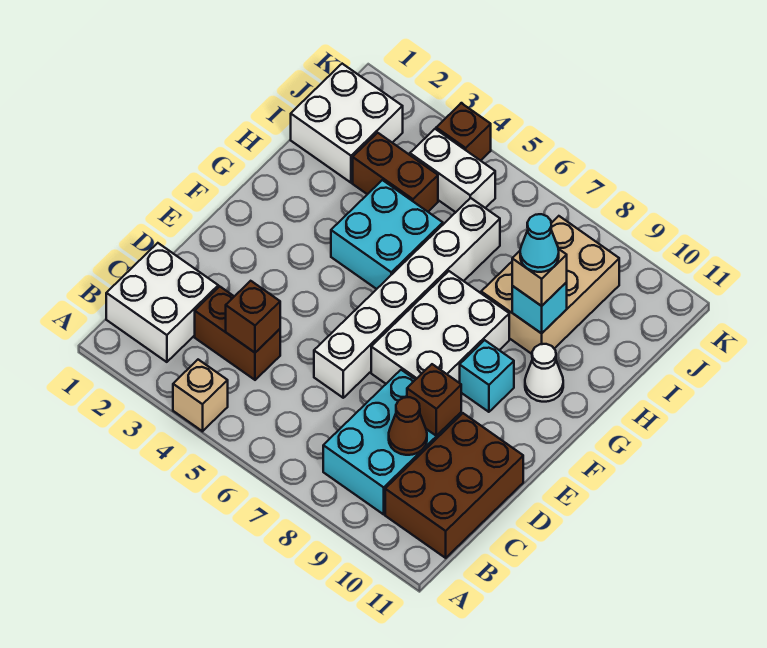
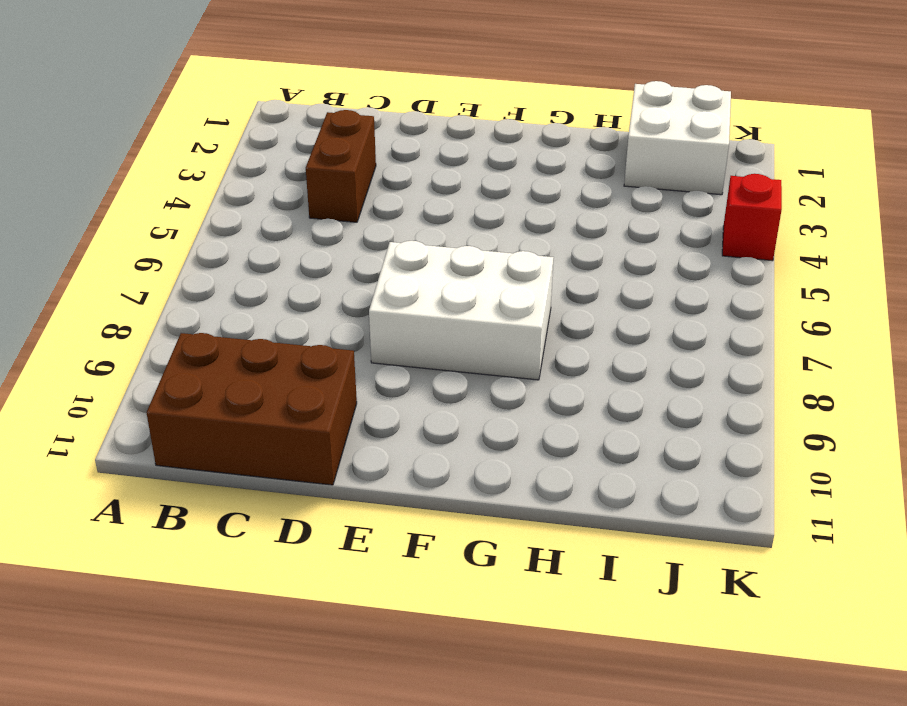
red 1x1 brick [722,174,782,261] -> brown 1x1 brick [436,103,491,161]
none -> tan 1x1 brick [173,360,228,431]
none -> white 2x2 brick [106,243,218,362]
none -> cyan 2x3 brick [323,370,461,514]

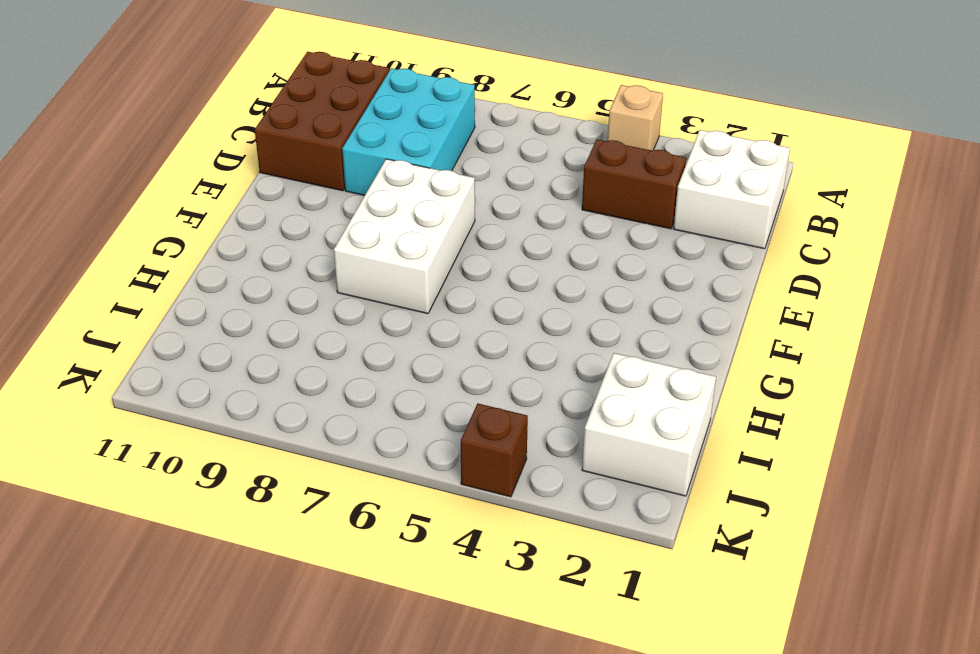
none -> white 1x6 brick [314,198,500,398]
none -> cyan 1x1 brick [460,340,514,412]
none -> cyan 2x2 brick [331,180,443,289]

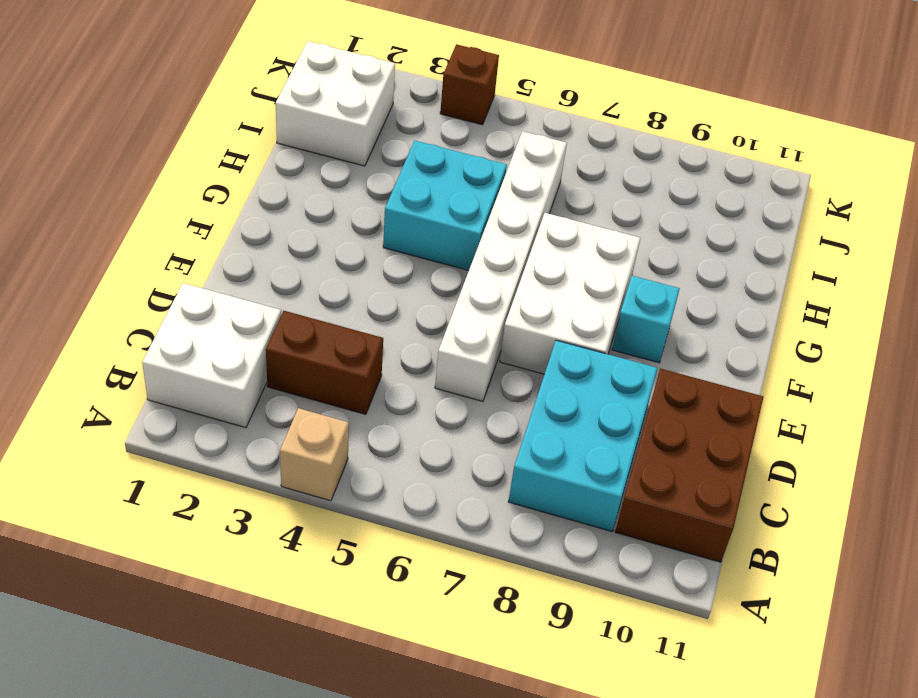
none -> white 1x1 cone [525,344,563,402]
none -> tan 2x3 brick [481,216,619,354]
none -> brown 1x2 brick [353,133,438,212]

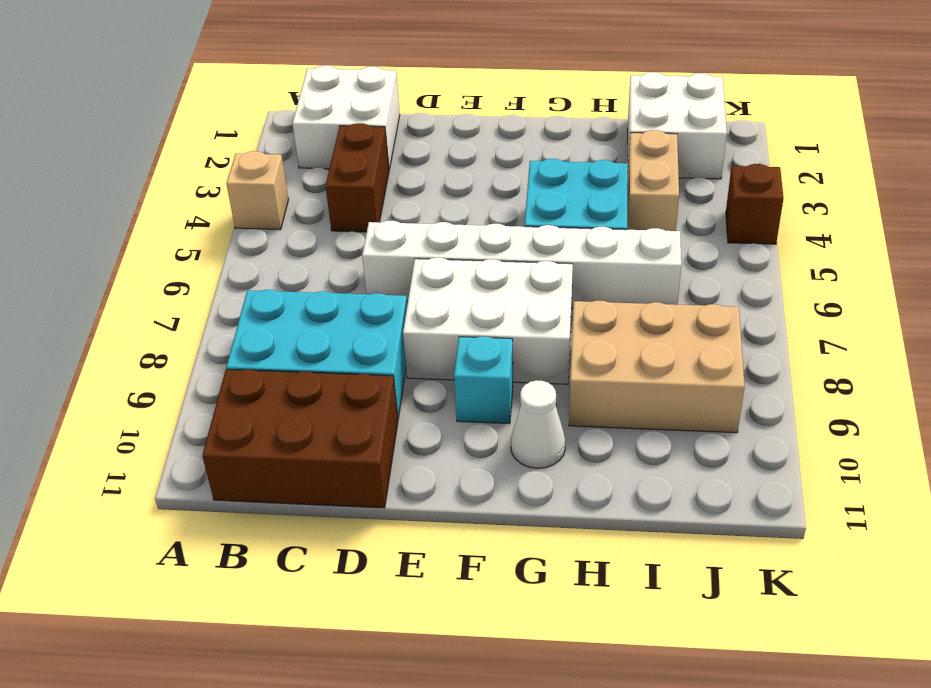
tan 1x2 brick [627,130,679,231] -> brown 1x2 brick [353,133,438,212]
none -> white 1x2 brick [410,129,495,212]
none -> brown 1x1 brick [226,281,280,353]
none -> brown 1x1 cone [389,397,427,455]

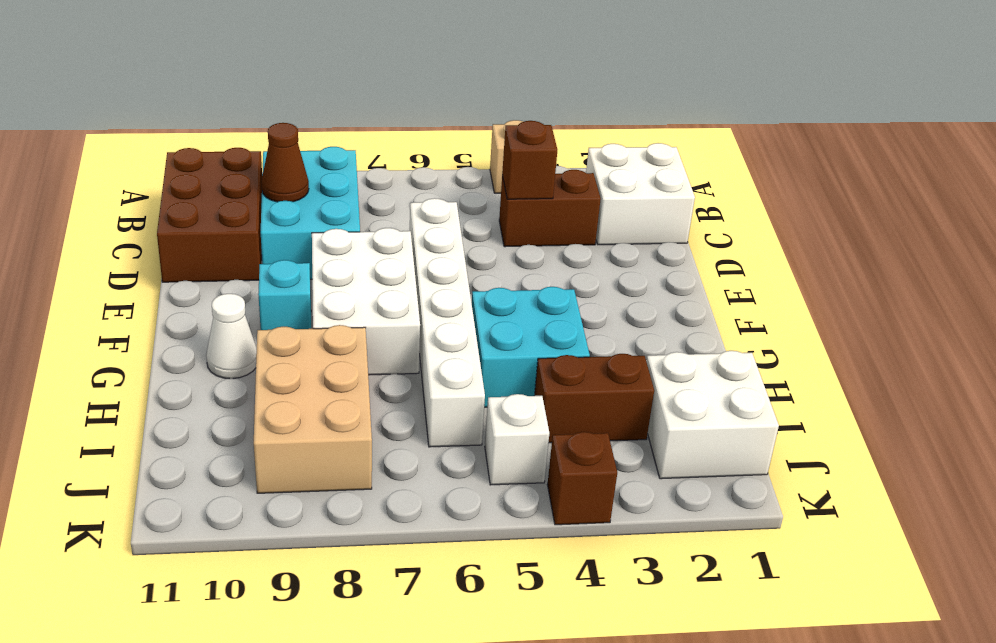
white 1x1 brick [485,394,549,485] -> white 1x2 brick [410,129,495,212]
none -> brown 1x1 brick [407,364,461,436]
none -> cyan 1x1 brick [512,282,567,333]
none -> tan 1x1 brick [512,249,567,306]

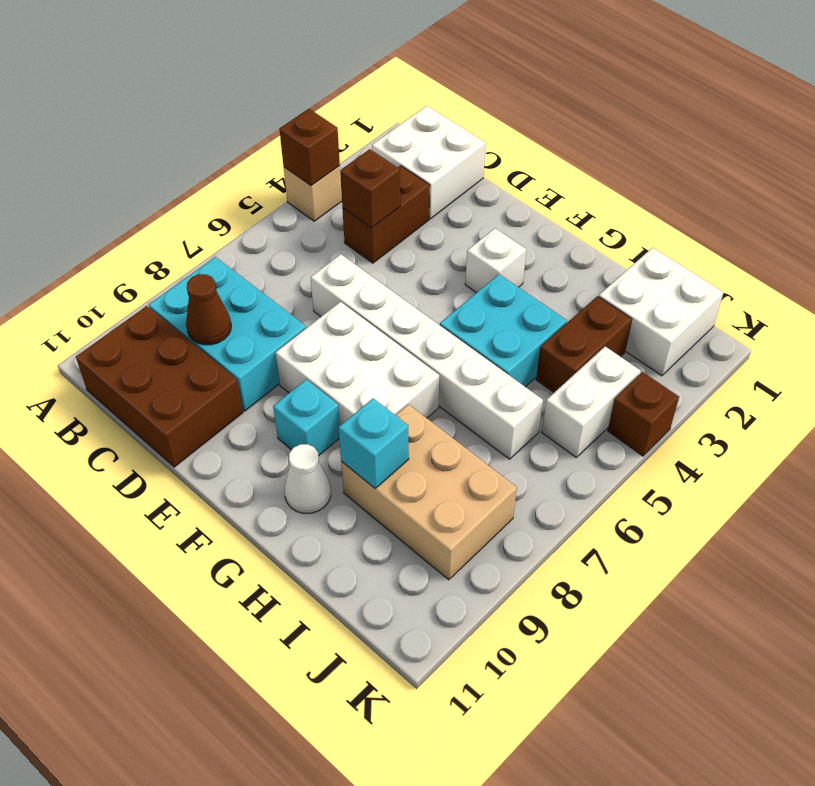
brown 1x1 brick [279,109,340,186] -> brown 1x1 brick moved to [407,364,461,436]
white 1x1 brick [465,228,526,293] -> none
none -> tan 1x1 brick [512,249,567,306]
none -> cyan 1x1 cone [520,214,559,272]

